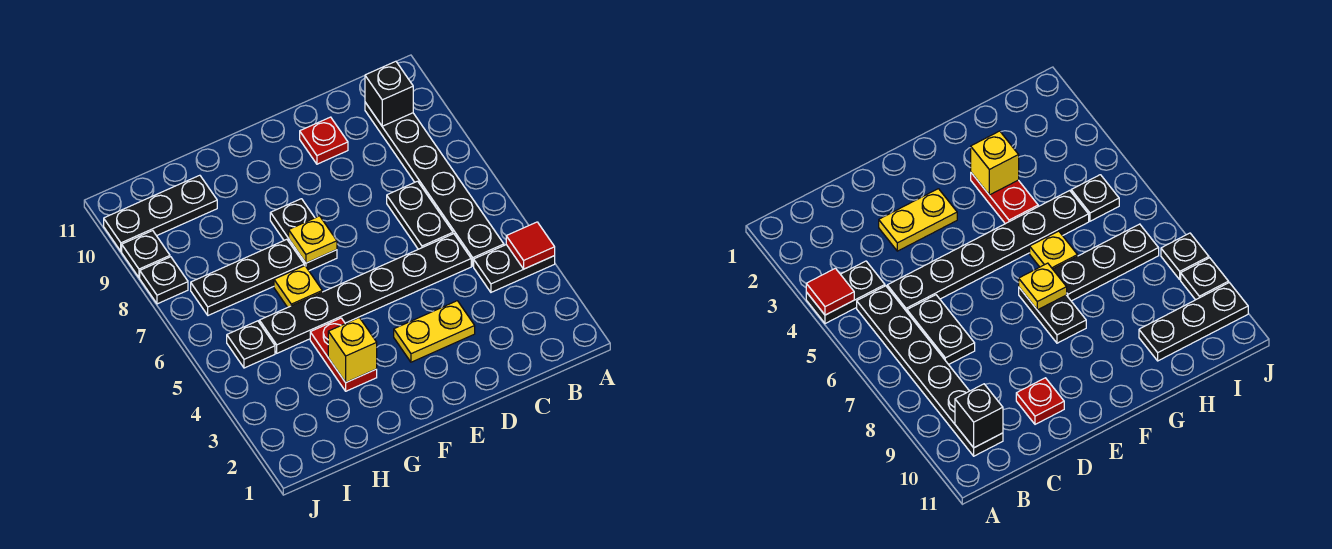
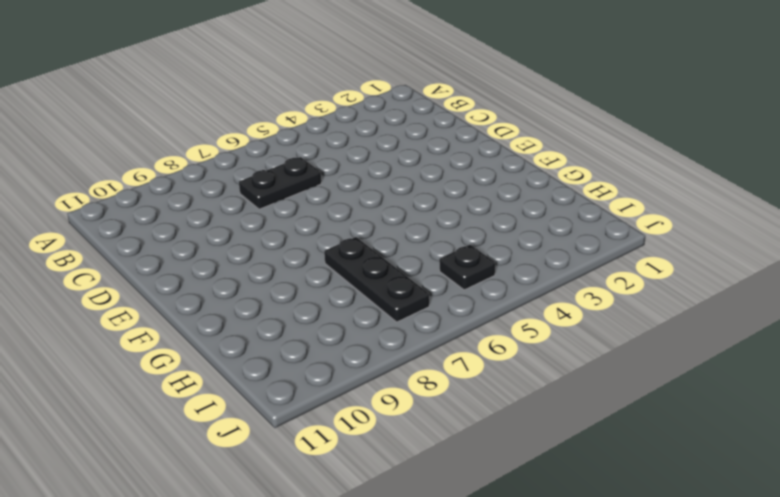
none -> black 1x2 plate [474,245,555,292]
none -> black 1x6 plate [365,102,504,266]
none -> black 1x6 plate [259,234,471,353]

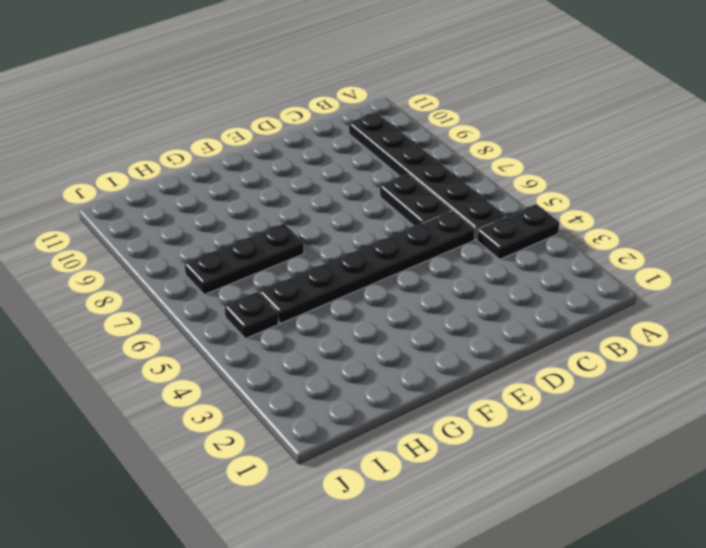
none -> yellow 1x2 plate [394,301,475,362]
none -> red 1x1 plate [300,117,348,164]
none -> black 1x2 plate [270,199,337,271]

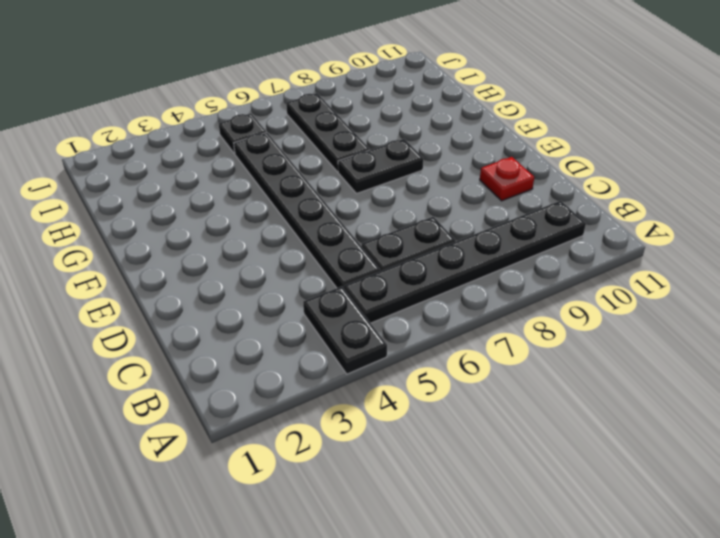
none -> yellow 1x2 plate [394,301,475,362]
none -> red 1x2 plate [310,318,377,391]
none -> yellow 1x1 plate [274,266,322,307]

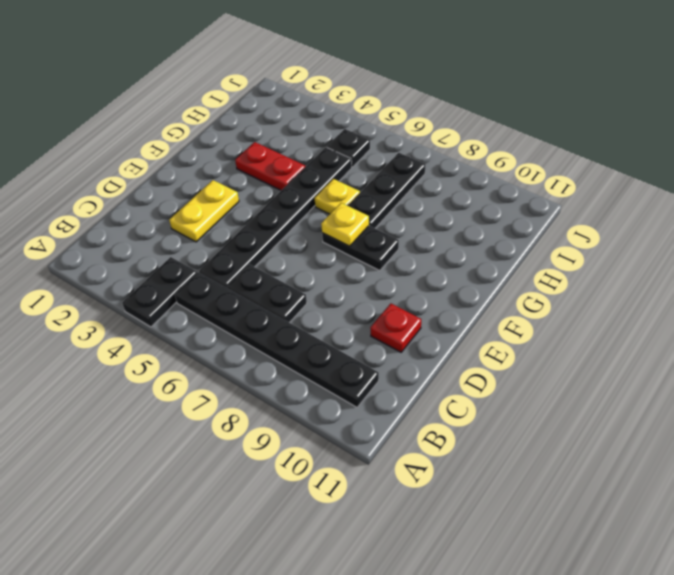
none -> black 1x3 plate [104,175,217,251]
none -> black 1x1 plate [140,257,188,304]
none -> black 1x1 plate [122,231,170,278]

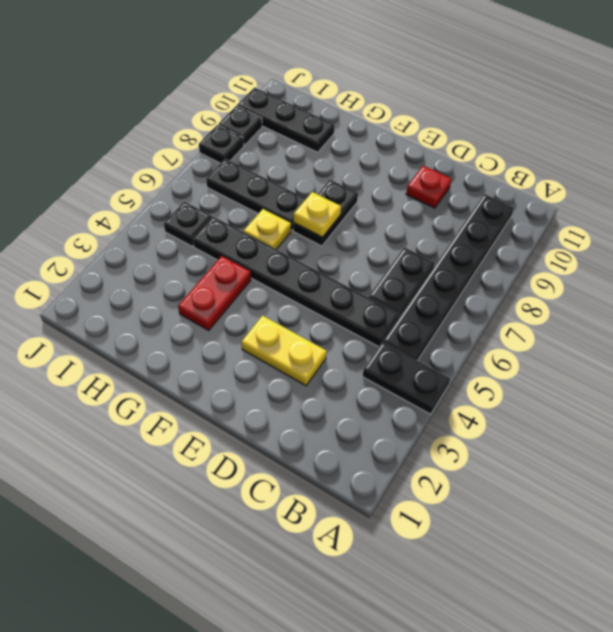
none -> red 1x1 tile [506,222,555,269]
none -> black 1x1 brick [365,61,413,126]
none -> yellow 1x1 brick [328,318,377,382]

